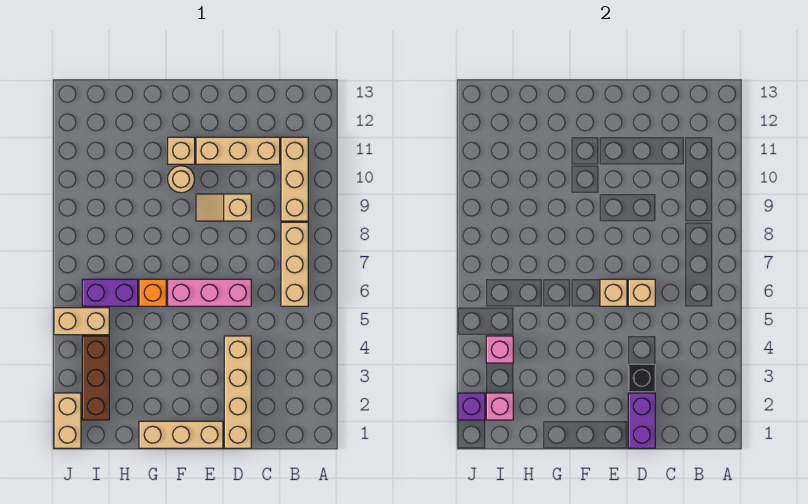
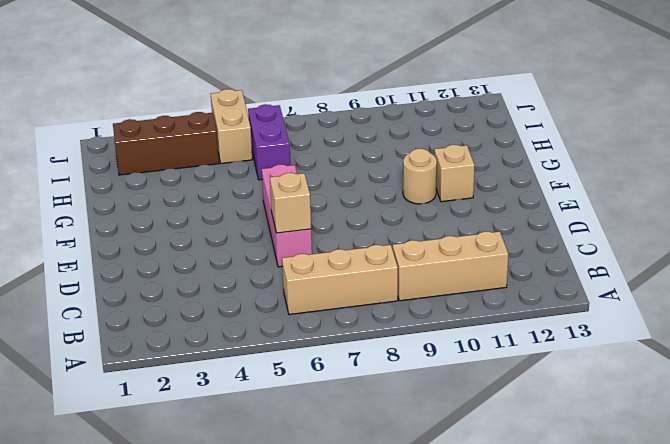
none -> tan 1x3 brick [196,137,280,164]
none -> tan 1x4 brick [224,336,251,448]
none -> tan 1x2 slope [196,194,251,221]

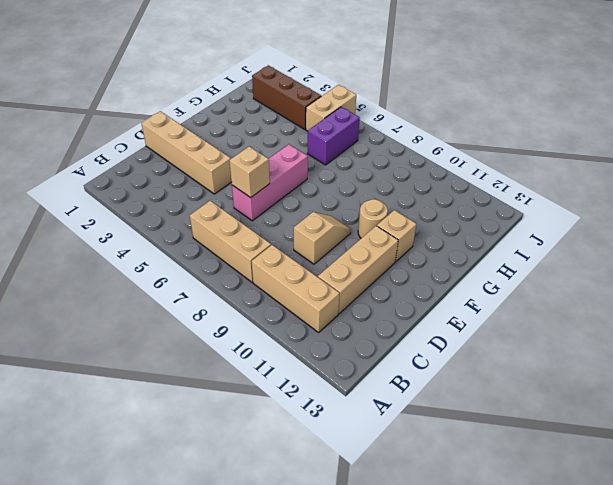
none -> tan 1x3 brick [139,421,223,448]
none -> orange 1x1 brick [139,279,166,306]
none -> tan 1x2 brick [54,393,81,448]

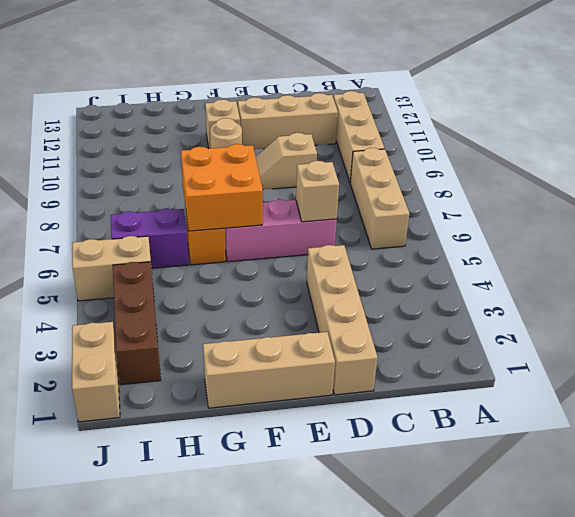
orange 2x2 brick [181,144,263,231] -> none
none -> purple 1x2 brick [628,393,655,448]
none -> black 1x1 brick [628,364,655,392]
none -> tan 1x1 brick [600,279,627,306]

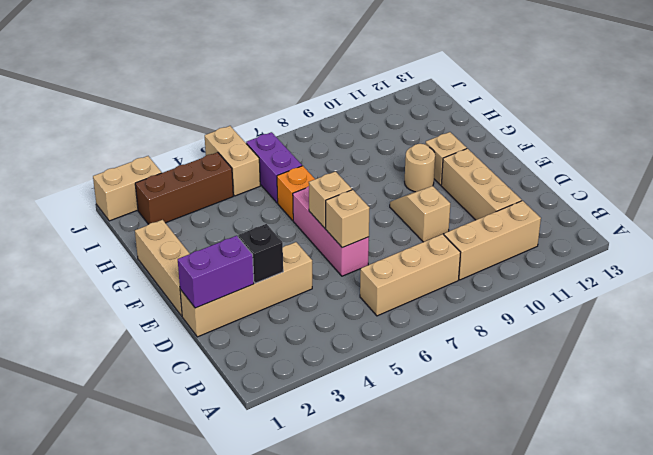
none -> pink 1x1 brick [486,393,513,420]
none -> pink 1x1 brick [486,336,513,363]
none -> purple 1x1 brick [458,393,485,420]

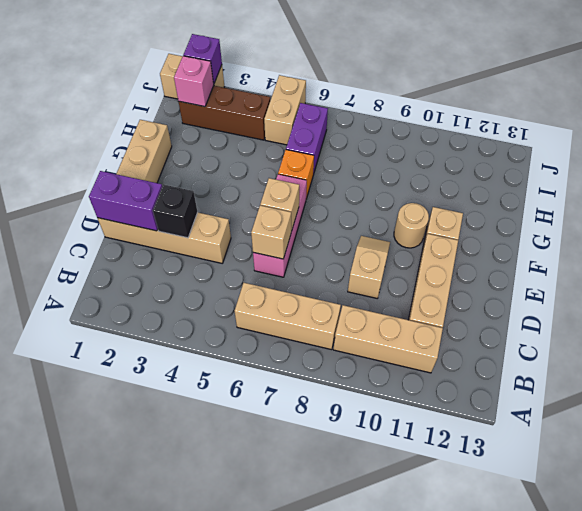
none -> pink 1x1 brick [486,336,513,363]

